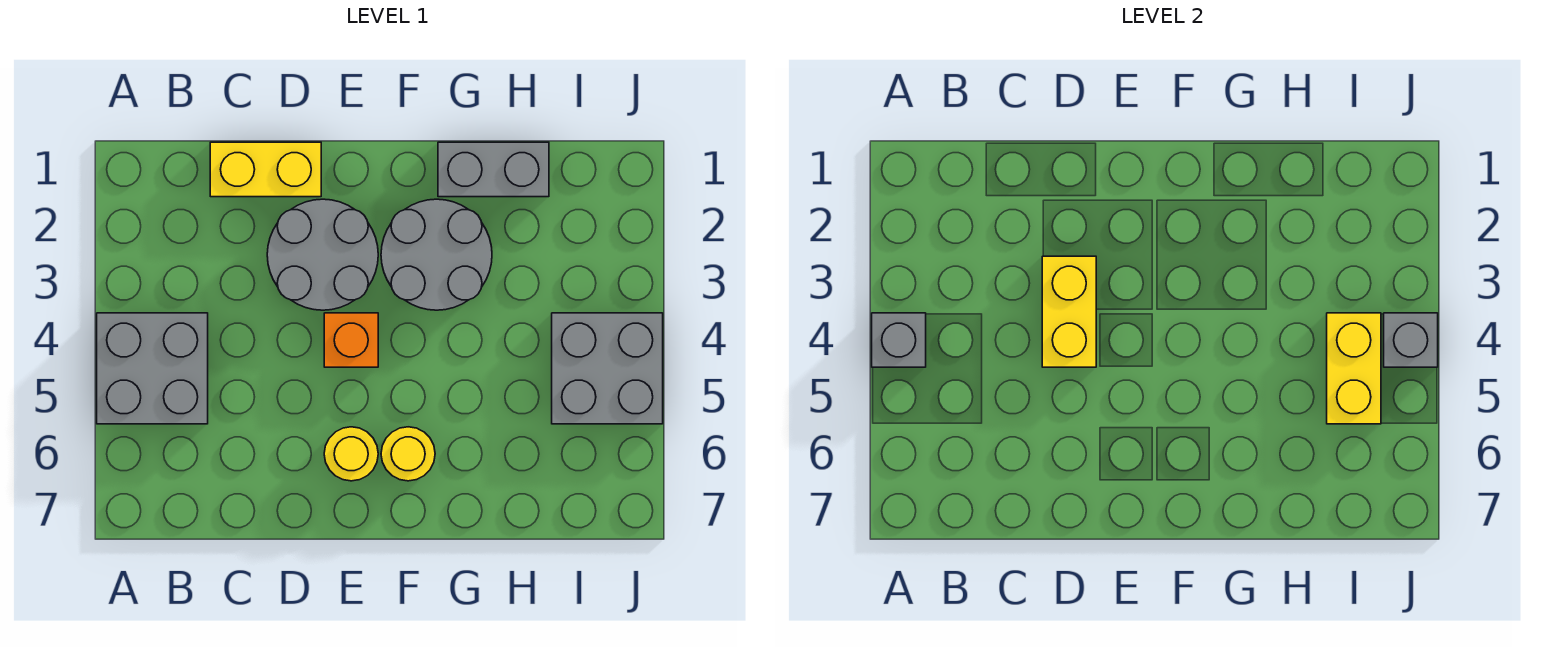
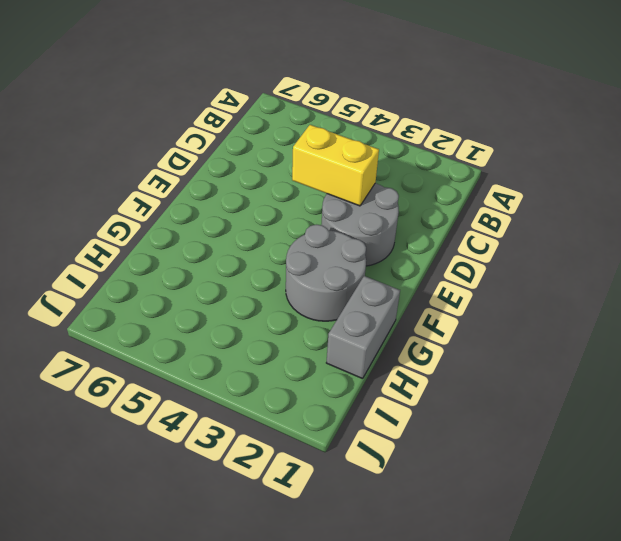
none -> grey 2x2 brick [97,313,208,424]
none -> yellow 1x2 brick [210,142,321,197]
none -> orange 1x1 brick [324,313,378,367]

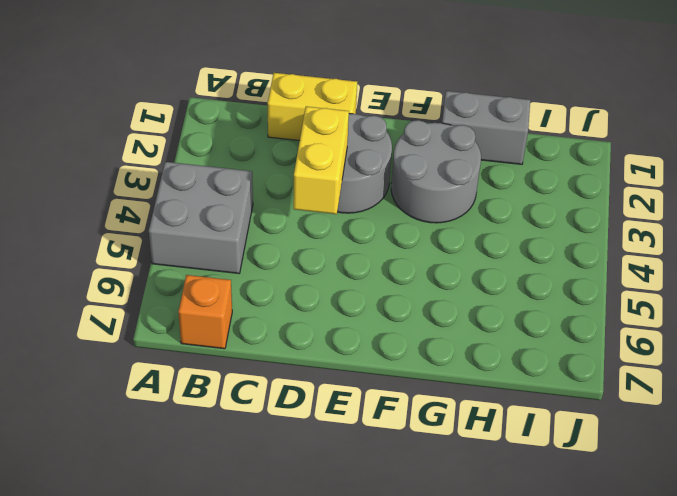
orange 1x1 brick [178,275,232,349] -> orange 1x1 brick moved to [324,313,378,367]
none -> yellow 1x1 round brick [324,427,378,481]
none -> yellow 1x1 round brick [381,427,435,481]
none -> grey 2x2 brick [552,313,663,424]

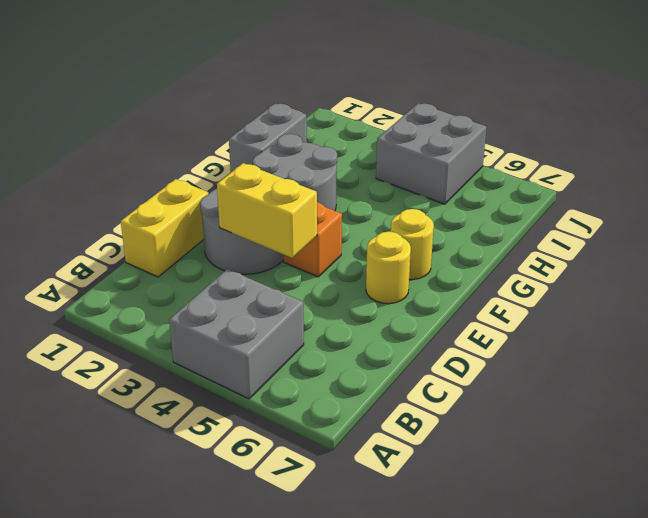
none -> grey 1x1 brick [872,313,926,367]
none -> yellow 1x2 brick [1327,313,1381,424]
none -> grey 1x1 brick [1384,313,1438,367]

